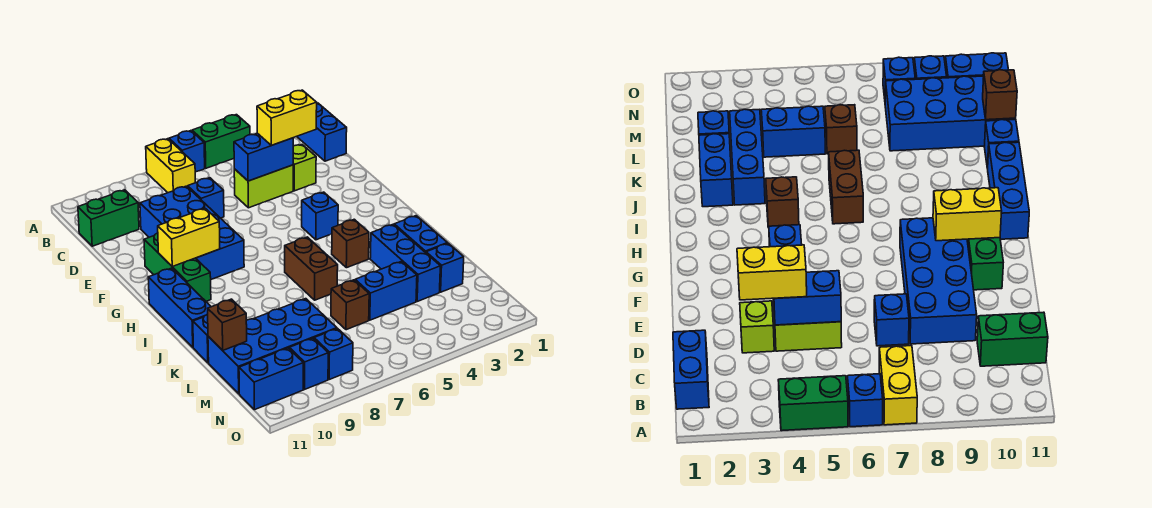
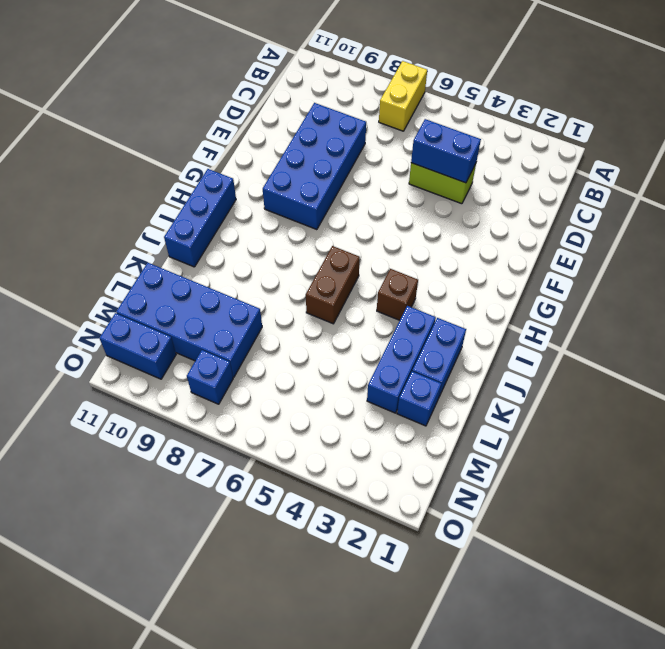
none -> green 1x2 brick [192,115,250,168]
none -> blue 1x1 brick [169,131,205,172]
none -> blue 1x2 brick [297,103,347,161]

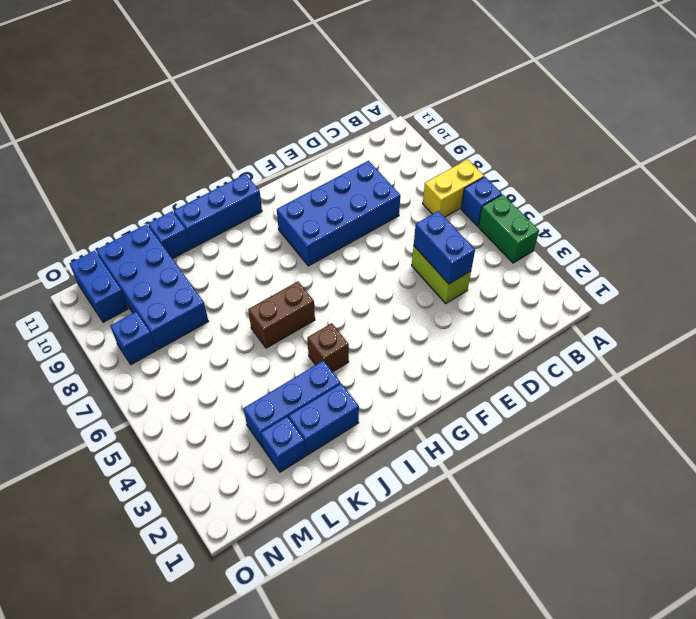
none -> blue 1x2 brick [297,103,347,161]
none -> green 1x2 brick [78,190,139,246]
none -> lime 1x1 brick [293,145,316,191]

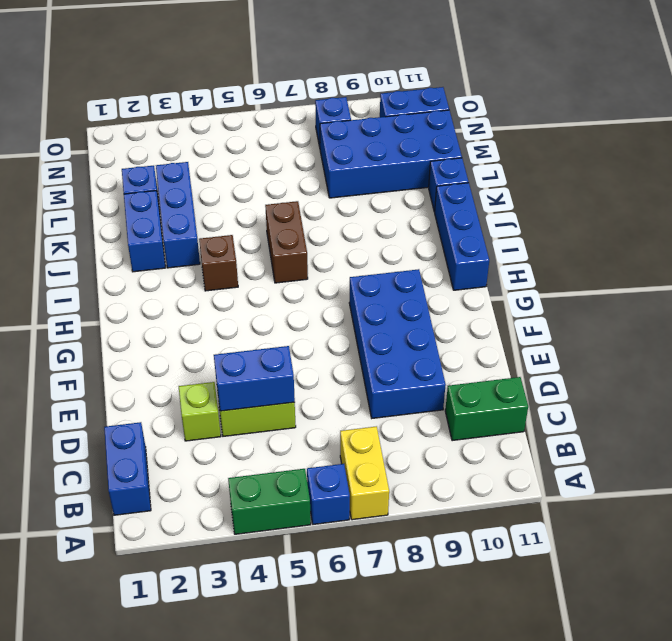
none -> blue 1x1 brick [188,178,224,218]
none -> green 1x3 brick [144,233,211,301]
none -> blue 1x1 brick [302,192,338,240]

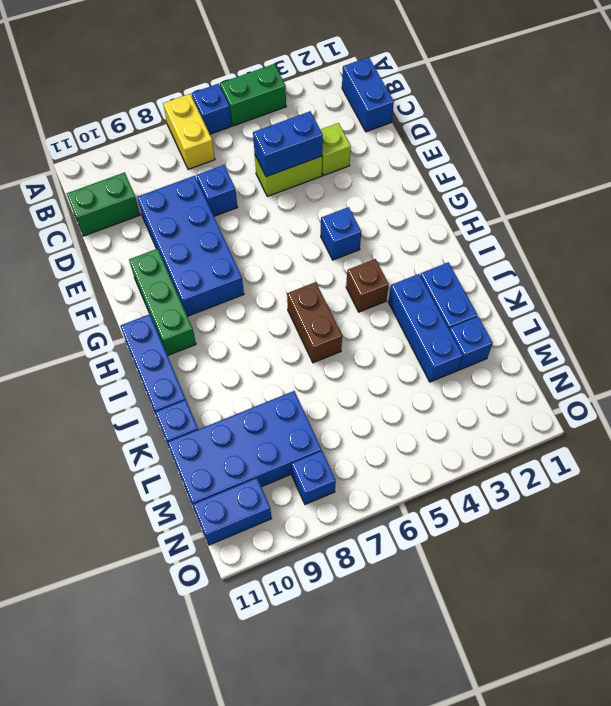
none -> blue 1x2 brick [355,262,417,320]
none -> brown 1x1 brick [331,280,369,330]
none -> blue 1x1 brick [289,338,328,389]

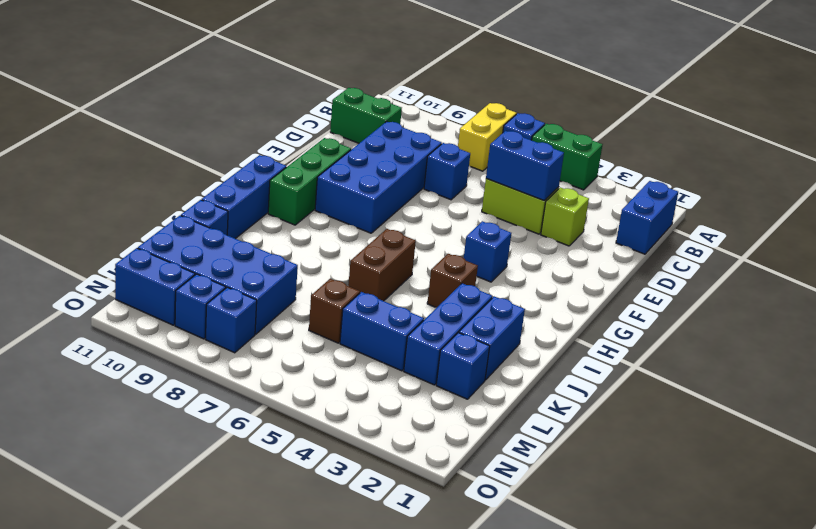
none -> yellow 1x2 brick [158,209,220,267]
none -> brown 1x1 brick [208,299,247,350]
none -> yellow 1x2 brick [257,90,317,145]

